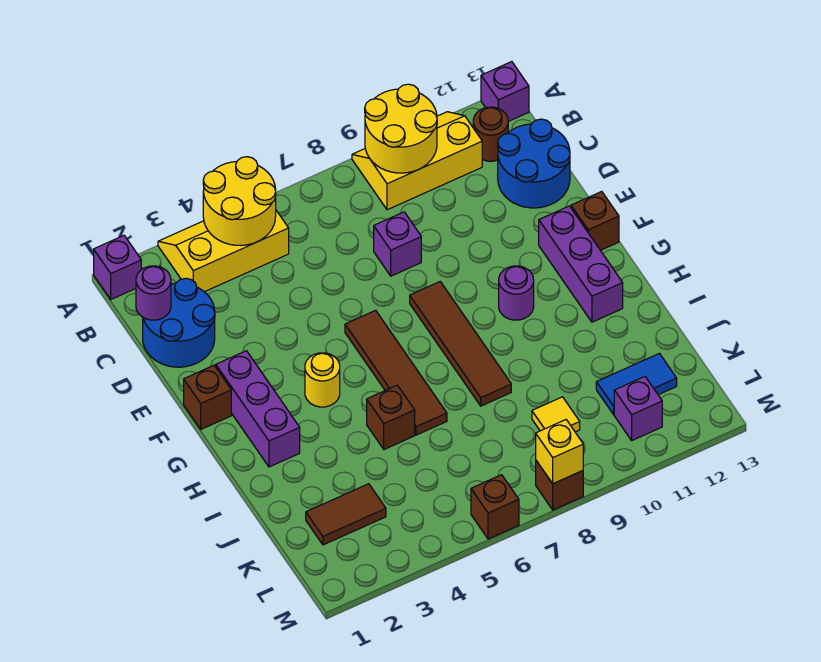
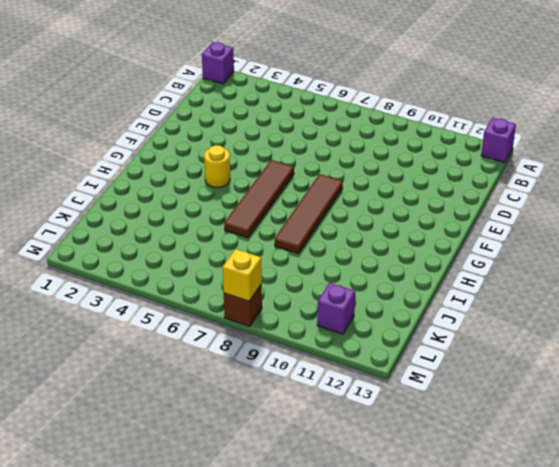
none -> yellow 2x3 slope [158,211,289,292]
none -> yellow 2x3 slope [352,112,482,210]
none -> brown 1x1 round brick [473,107,508,161]

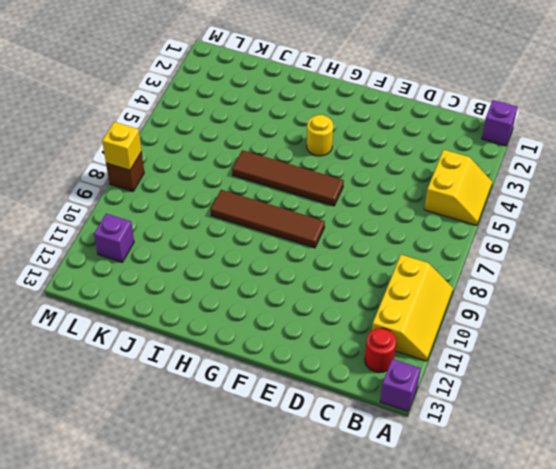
yellow 2x2 slope [424,150,492,225] -> yellow 2x3 slope [158,211,289,292]
red 1x1 round brick [365,328,396,373] -> brown 1x1 round brick [473,107,508,161]
none -> blue 2x2 round brick [143,278,215,367]
none -> blue 2x2 round brick [498,119,570,208]
none -> purple 1x1 brick [374,212,421,276]

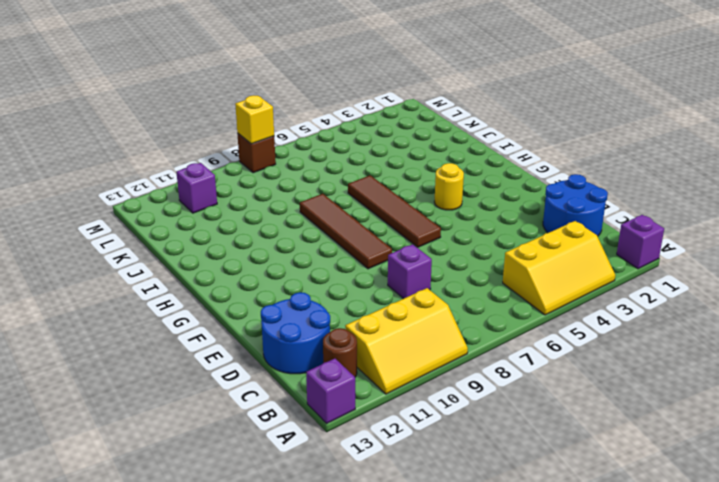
none -> brown 1x1 brick [184,365,231,429]
none -> purple 1x3 brick [216,351,300,467]
none -> purple 1x3 brick [539,206,623,322]

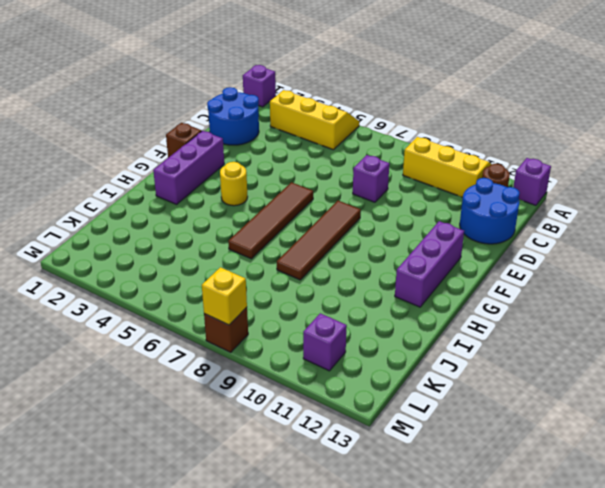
none -> brown 1x1 brick [571,192,619,250]
none -> purple 1x1 round brick [499,266,534,320]
none -> brown 1x1 brick [367,385,415,449]

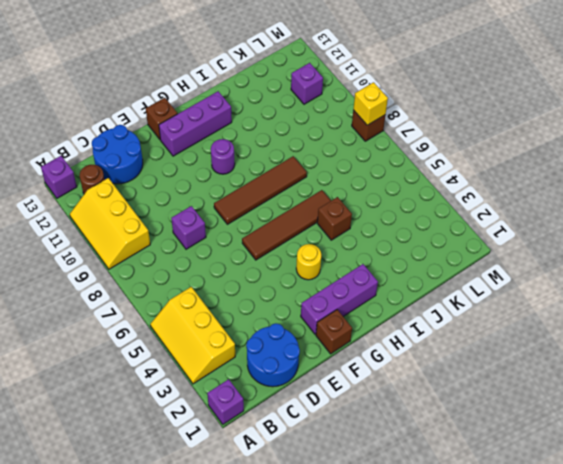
none -> brown 1x2 tile [306,484,386,545]
none -> yellow 1x1 tile [532,397,580,432]
none -> blue 1x2 tile [596,353,677,414]

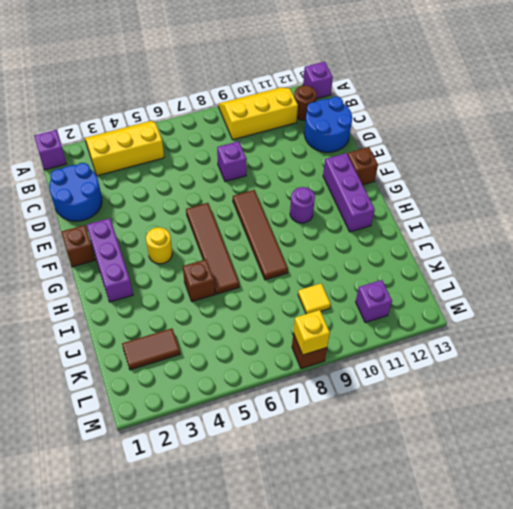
none -> blue 1x2 tile [596,353,677,414]
none -> brown 1x1 brick [471,475,519,539]
none -> yellow 2x2 round brick [203,157,276,245]

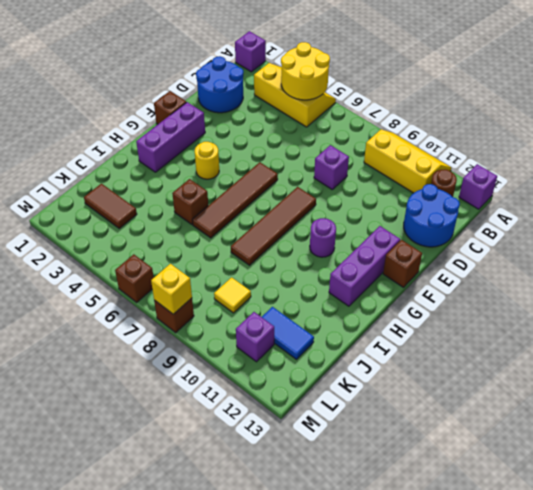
none -> yellow 2x2 round brick [365,84,437,173]
none -> purple 1x1 round brick [136,266,171,320]

